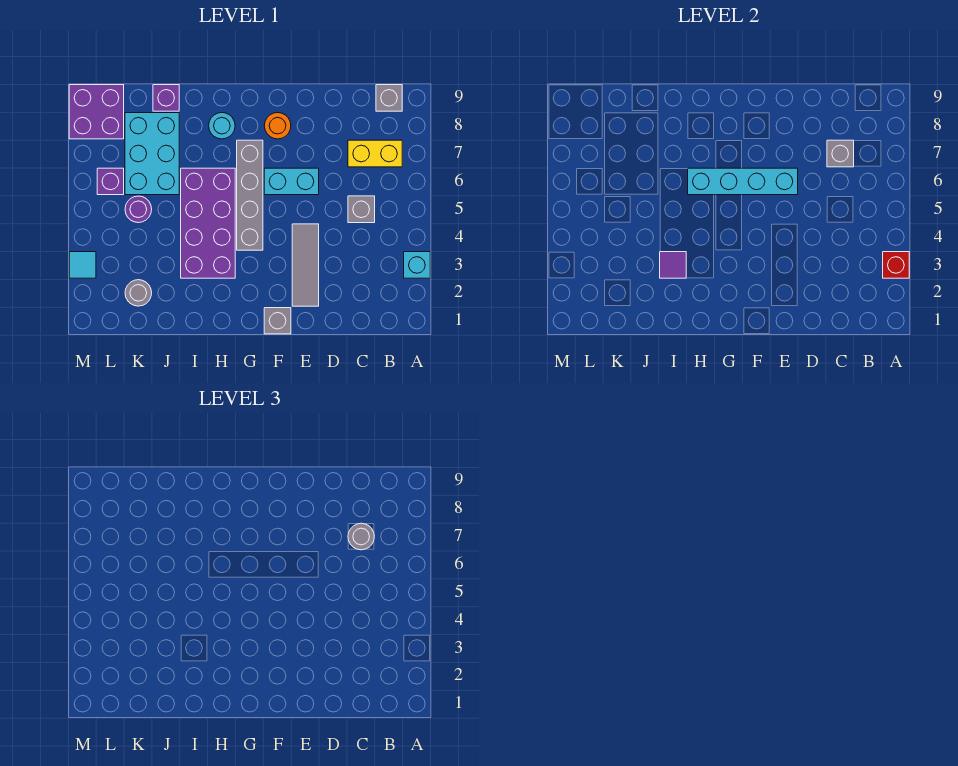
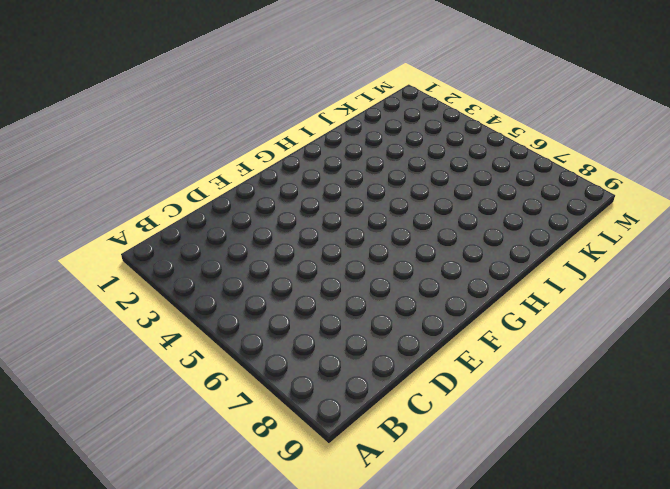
none -> cyan 1x1 brick [404,252,430,278]
none -> yellow 1x2 brick [348,140,402,167]
none -> grey 1x1 brick [376,85,402,111]

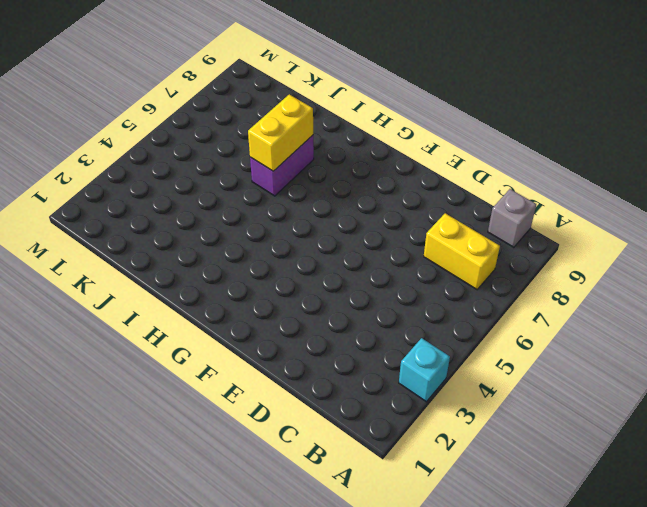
purple 1x2 brick [250,135,314,196] -> purple 2x4 brick [181,168,235,278]
yellow 1x2 brick [248,94,313,171] -> none
none -> grey 1x1 brick [348,196,375,223]
none -> grey 1x3 tile [292,224,319,306]
none -> cyan 1x2 brick [264,168,319,195]

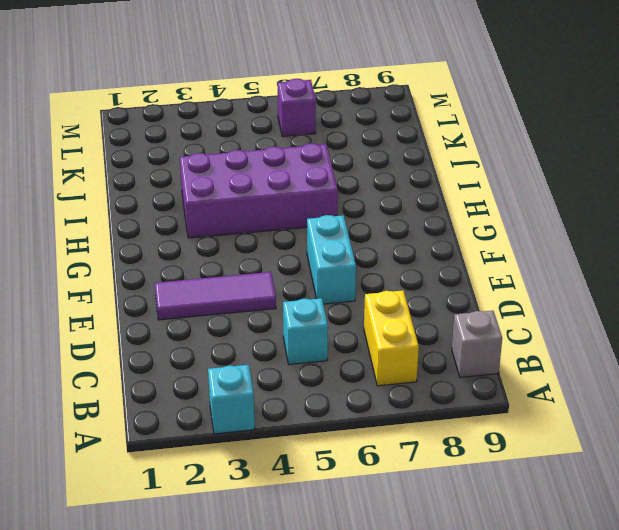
cyan 1x1 brick [283,298,328,365] -> grey 1x1 brick [348,196,375,223]
purple 1x3 tile [154,272,276,320] -> grey 1x3 tile [292,224,319,306]
none -> grey 1x1 brick [264,308,291,334]
none -> orange 1x1 round brick [264,113,291,139]
none -> grey 1x4 brick [237,140,263,250]

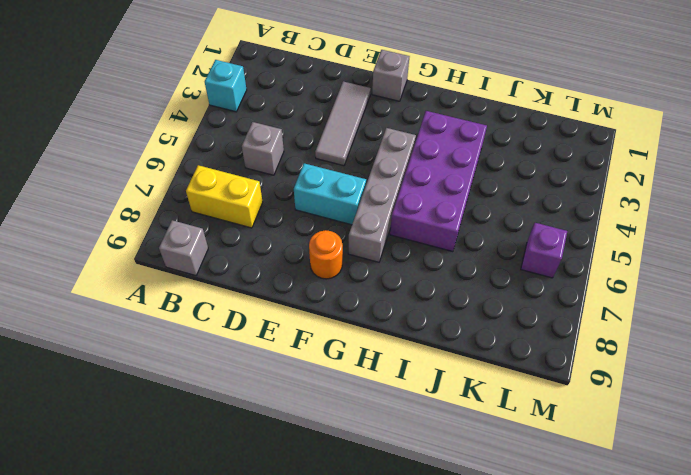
none -> cyan 1x1 round brick [209,113,235,139]
none -> cyan 2x3 brick [125,113,179,195]
none -> purple 1x1 brick [153,85,179,111]

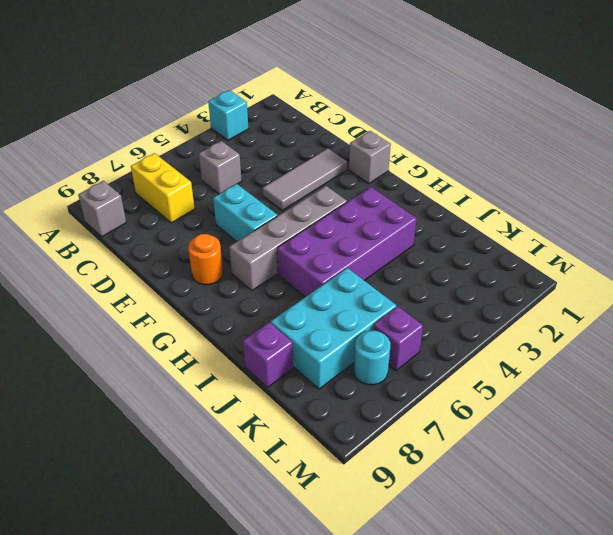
cyan 1x1 round brick [354,331,390,385] -> cyan 1x1 round brick moved to [209,113,235,139]
none -> grey 1x1 round brick [125,280,152,306]
none -> purple 1x1 round brick [125,196,152,223]
none -> purple 2x2 brick [69,85,124,139]

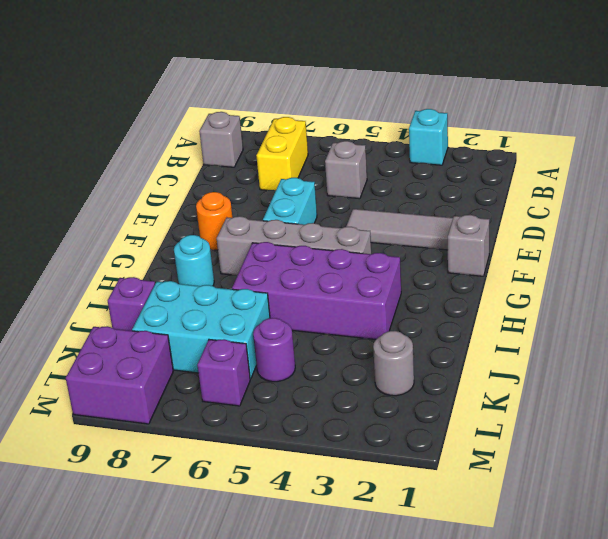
none -> cyan 1x1 tile [69,252,96,278]
none -> red 1x1 brick [883,252,909,278]
none -> grey 1x1 brick [827,140,854,167]

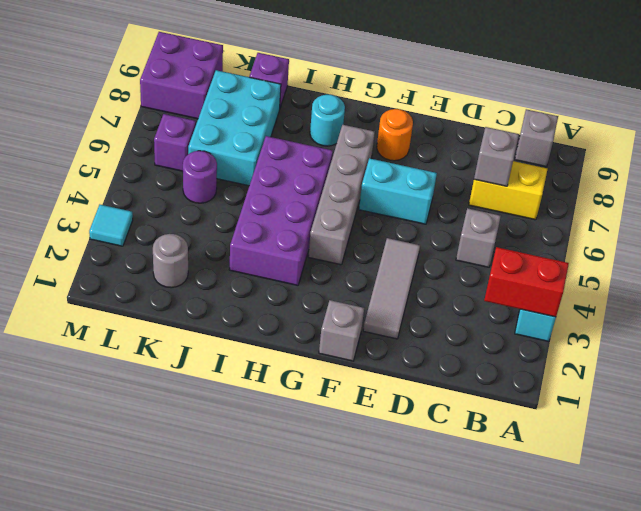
red 1x2 brick [484,247,569,317] -> red 1x1 brick [883,252,909,278]
none -> cyan 1x4 brick [688,168,798,195]
none -> purple 1x1 tile [660,252,686,278]
none -> grey 1x1 round brick [348,523,374,550]

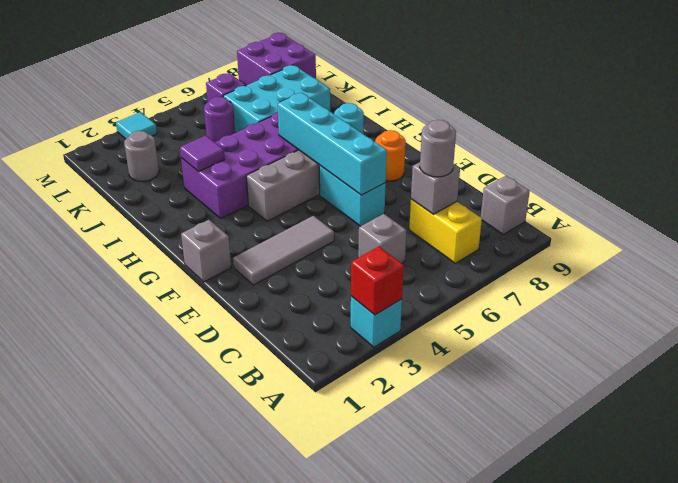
none -> purple 1x1 brick [153,85,179,111]

